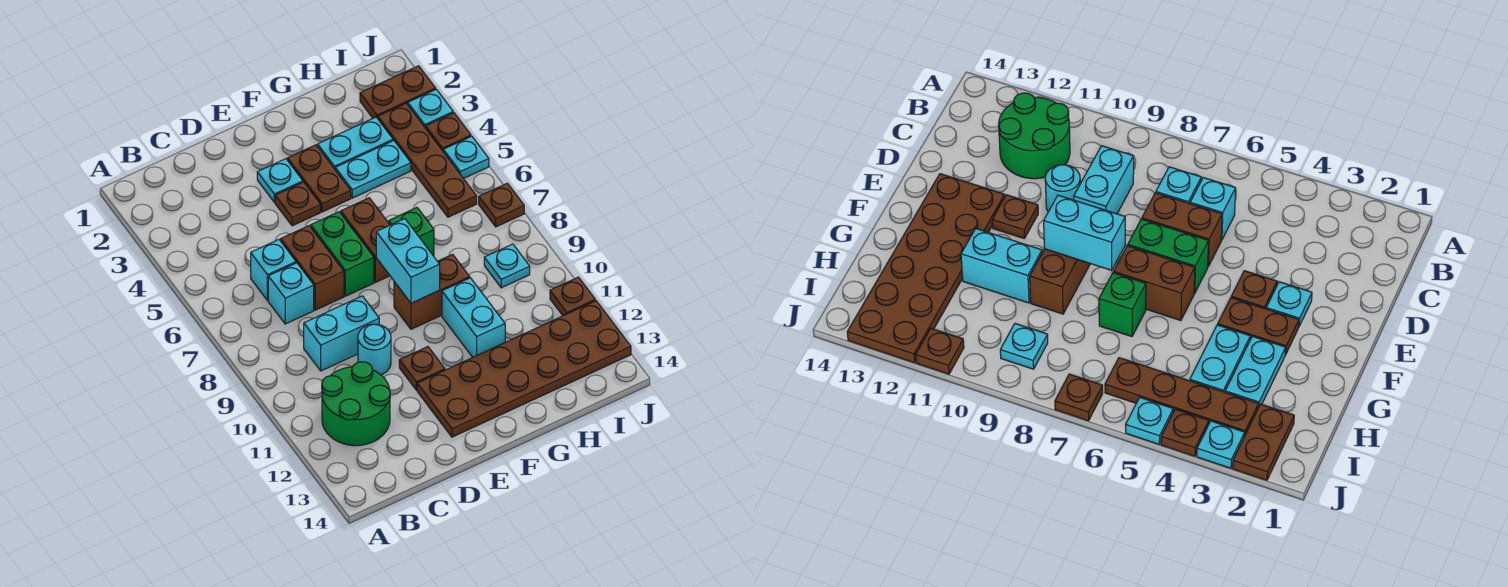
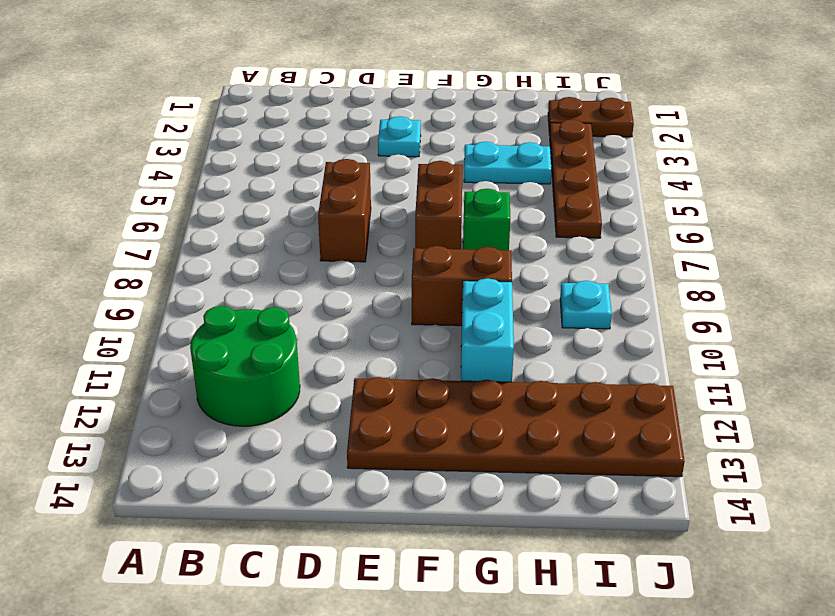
none -> cyan 1x1 brick [251,240,296,301]
none -> cyan 1x1 brick [268,263,314,324]
none -> cyan 1x2 brick [304,296,379,371]

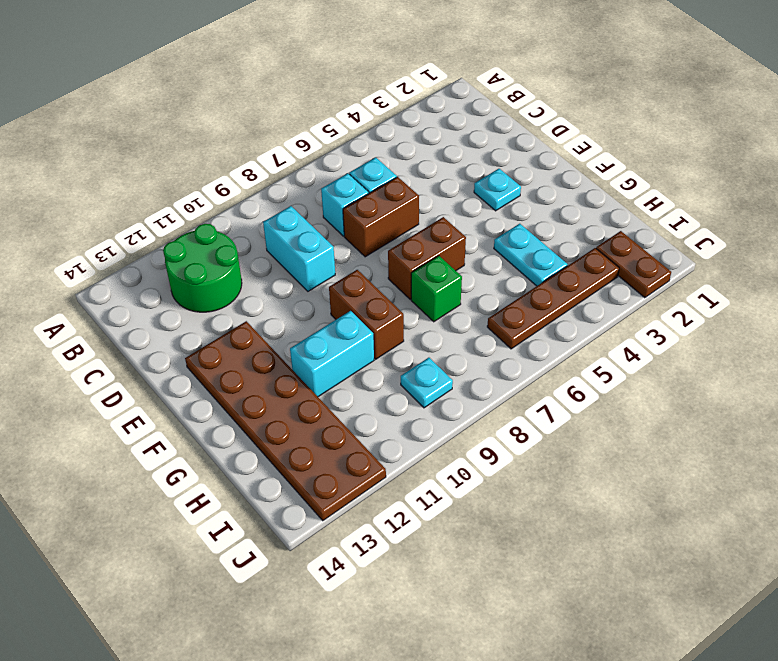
none -> cyan 1x1 round brick [358,324,391,375]
none -> brown 1x1 plate [275,182,321,226]
none -> green 1x2 brick [311,212,374,296]

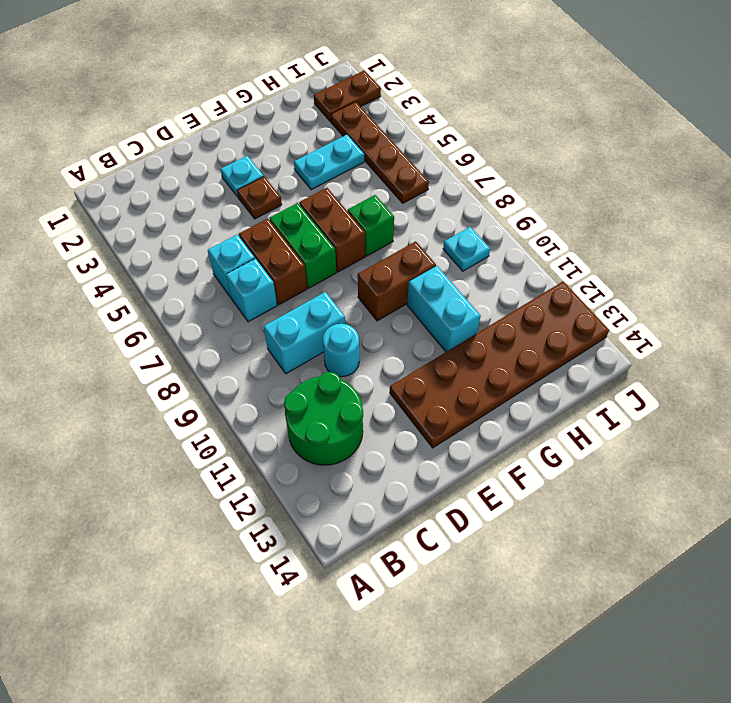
none -> brown 1x1 plate [399,347,445,390]
none -> brown 1x2 plate [287,145,351,212]
none -> cyan 1x2 plate [318,117,393,169]

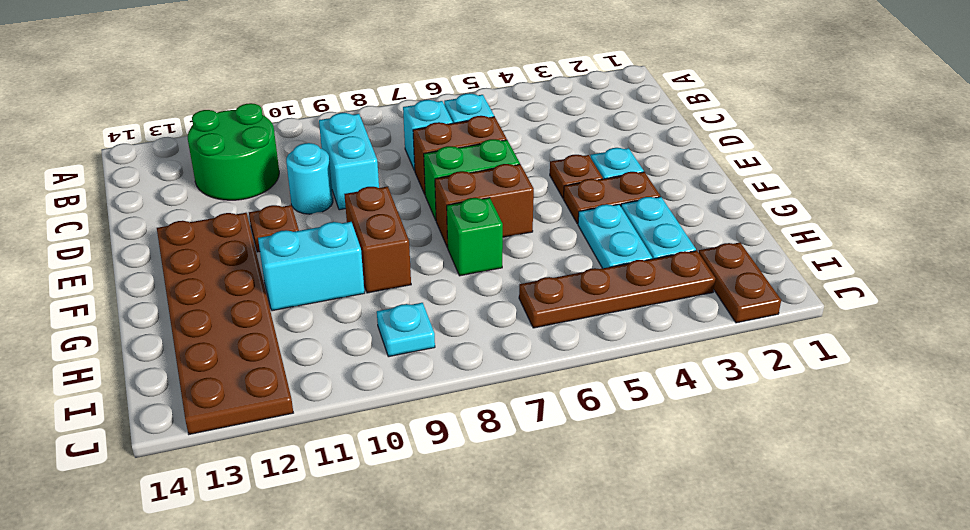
none -> cyan 1x1 plate [408,89,453,128]
none -> brown 1x1 plate [426,113,471,151]
none -> cyan 1x1 plate [443,136,489,179]

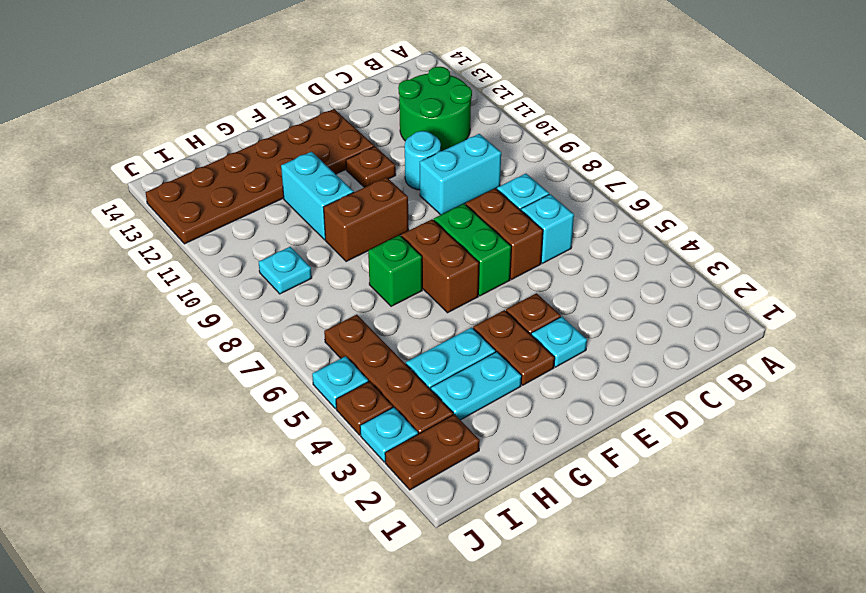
none -> brown 1x1 plate [479,183,524,227]
none -> brown 1x1 plate [550,277,595,316]
none -> cyan 1x2 brick [376,219,440,303]

